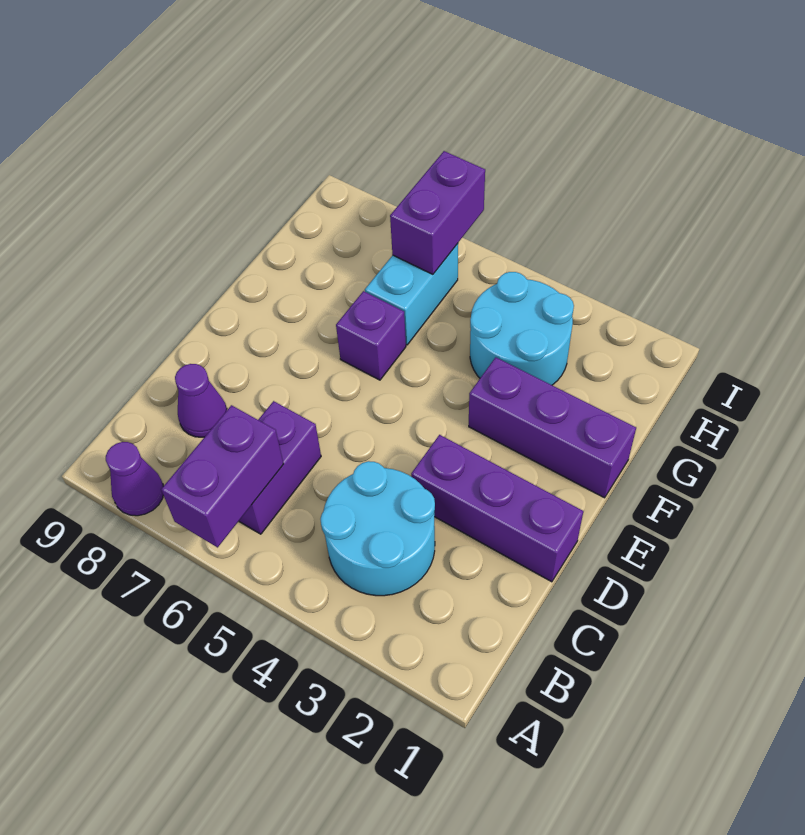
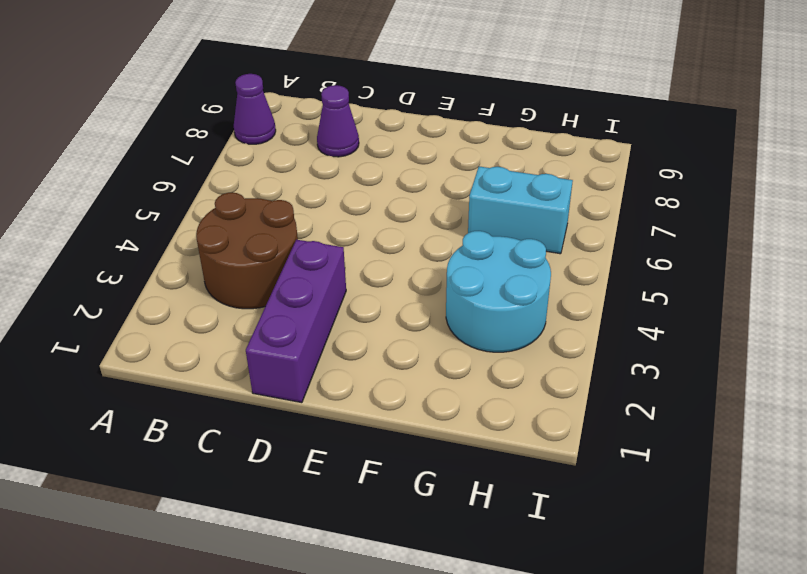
brown 2x2 round brick [196,192,298,309] -> cyan 2x2 round brick [321,461,435,596]
none -> purple 1x2 brick [239,401,321,534]
none -> purple 1x3 brick [469,357,636,498]

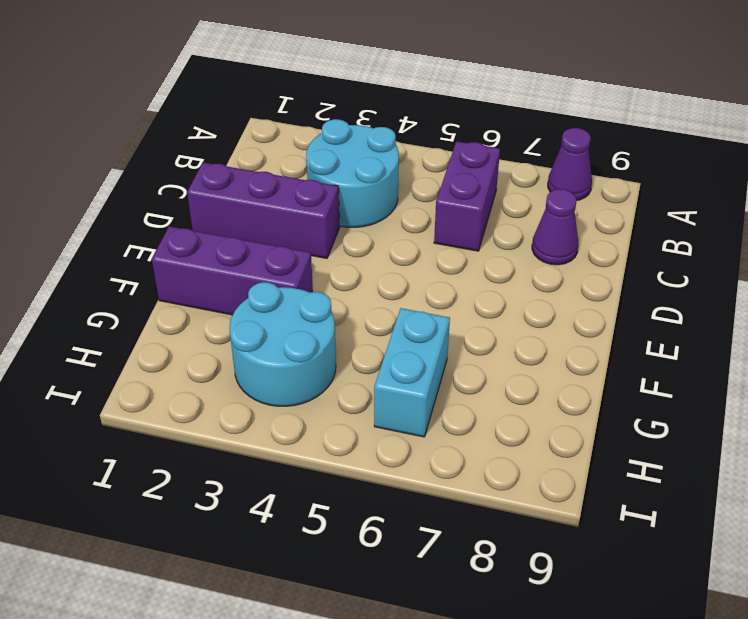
none -> purple 1x1 brick [336,291,406,380]
none -> purple 1x2 brick [161,405,283,547]

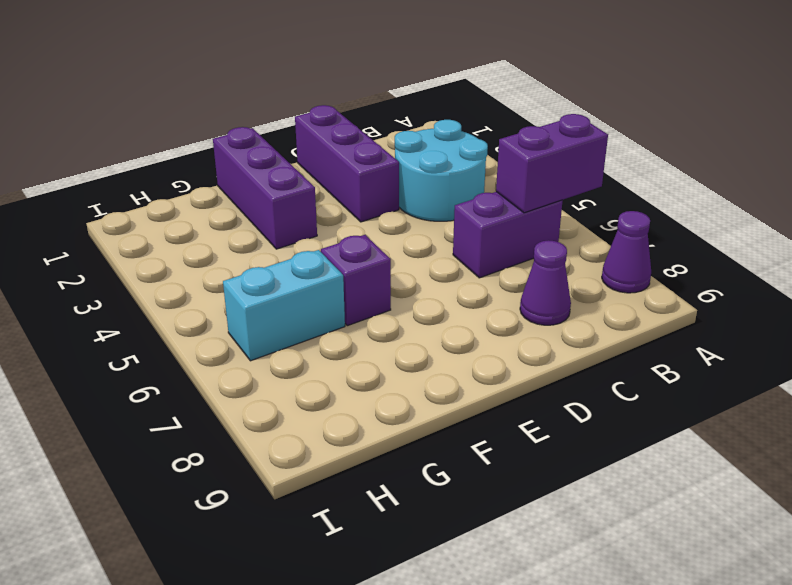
none -> cyan 2x2 round brick [470,272,574,385]
none -> purple 1x2 brick [390,151,485,274]

